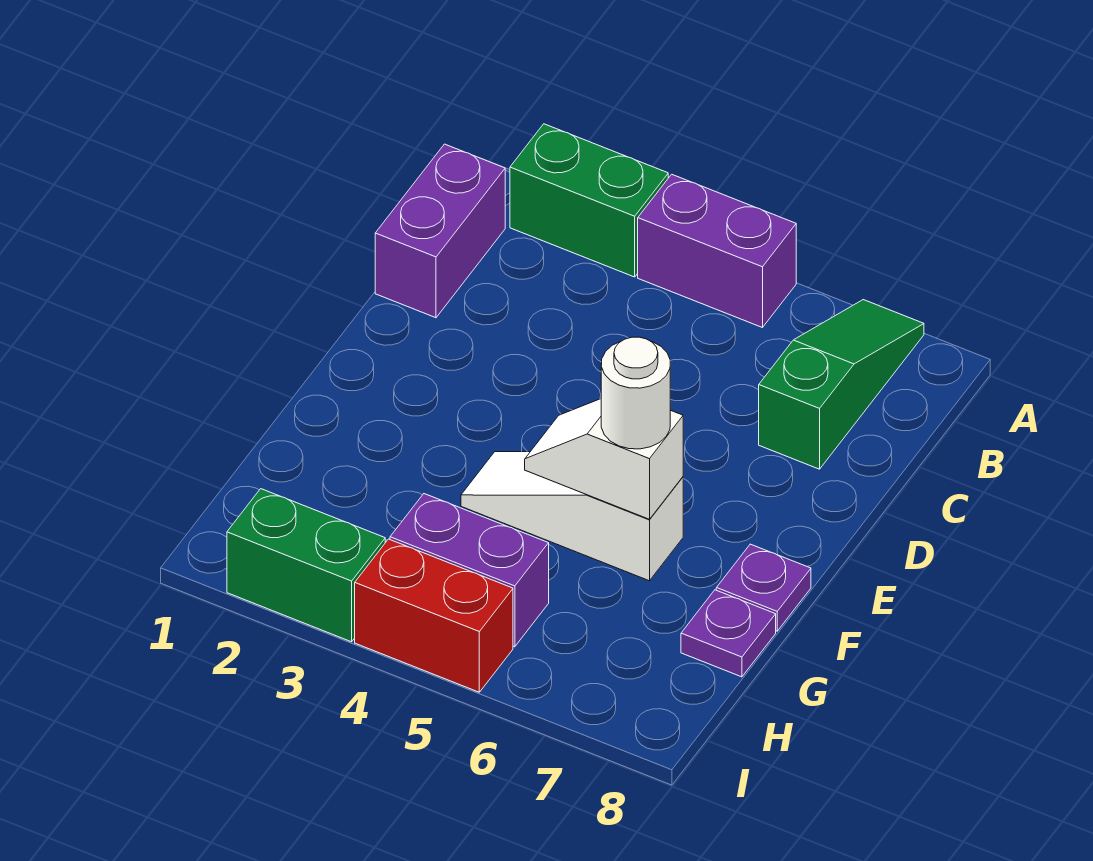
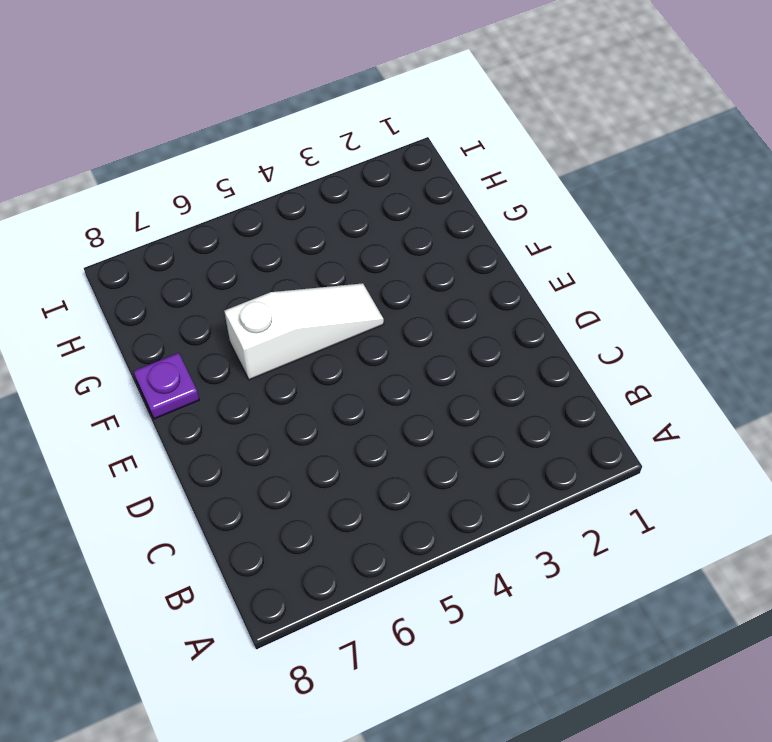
none -> green 1x2 brick [510,124,668,277]
none -> purple 1x2 brick [638,174,796,328]
none -> green 1x3 slope [759,300,924,469]

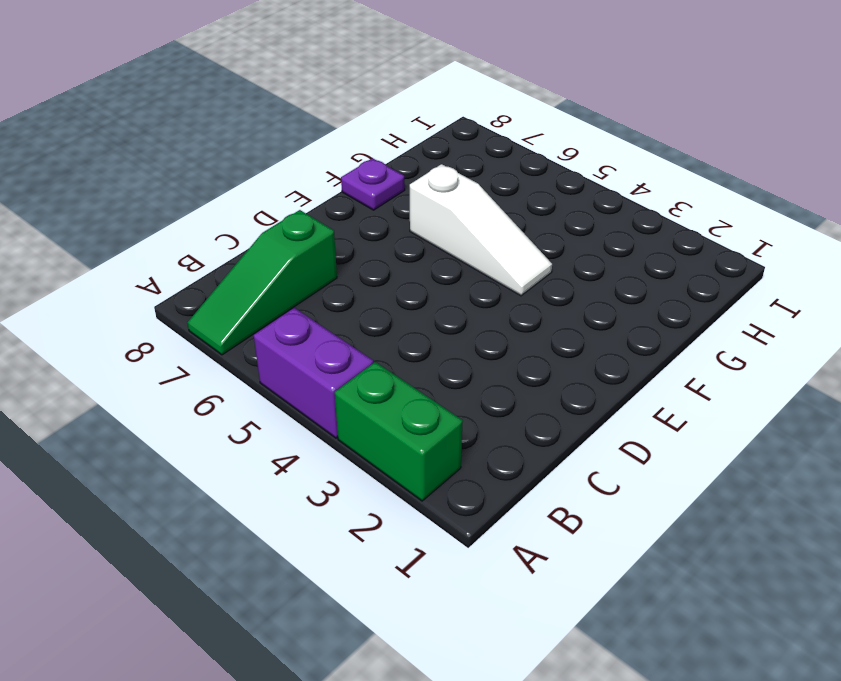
none -> purple 1x2 brick [375,144,505,318]
none -> purple 1x1 plate [681,590,776,677]
none -> purple 1x2 brick [390,494,549,647]

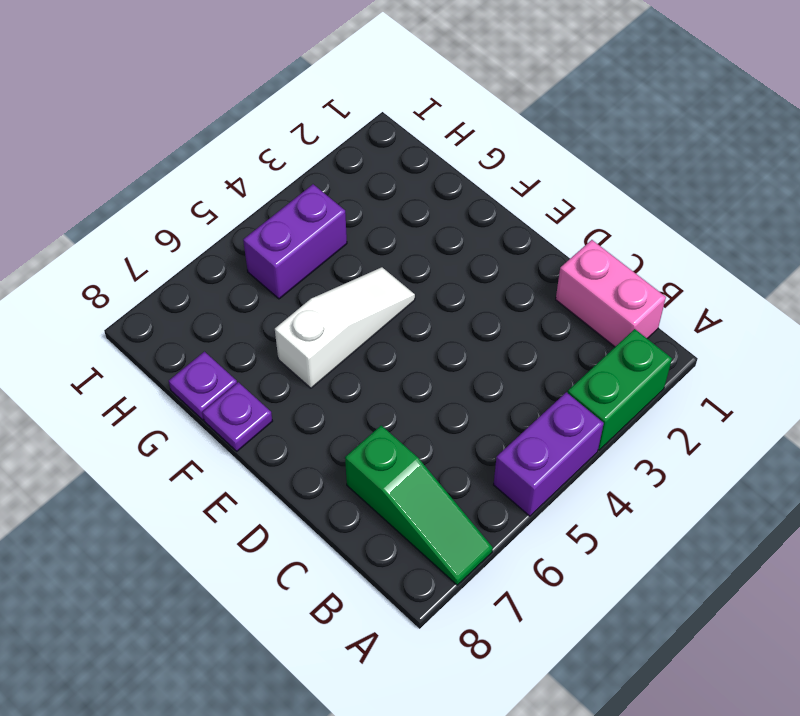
pink 1x2 brick [556,240,666,347] -> purple 1x2 brick [375,144,505,318]
none -> green 1x2 brick [227,489,385,642]
none -> red 1x2 brick [355,539,513,692]
none -> white 1x2 slope [525,399,683,519]

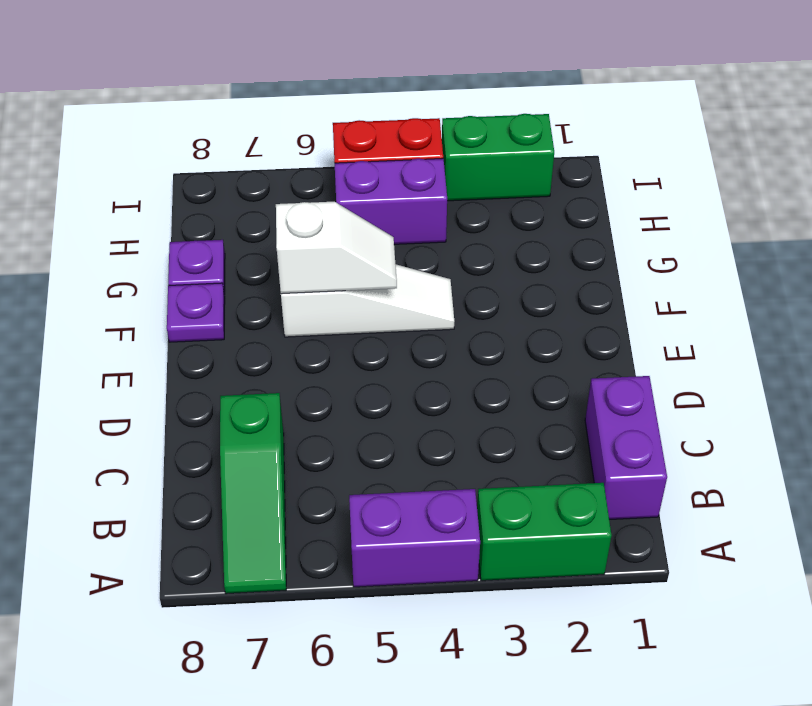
none -> white 1x1 round brick [601,337,670,449]

